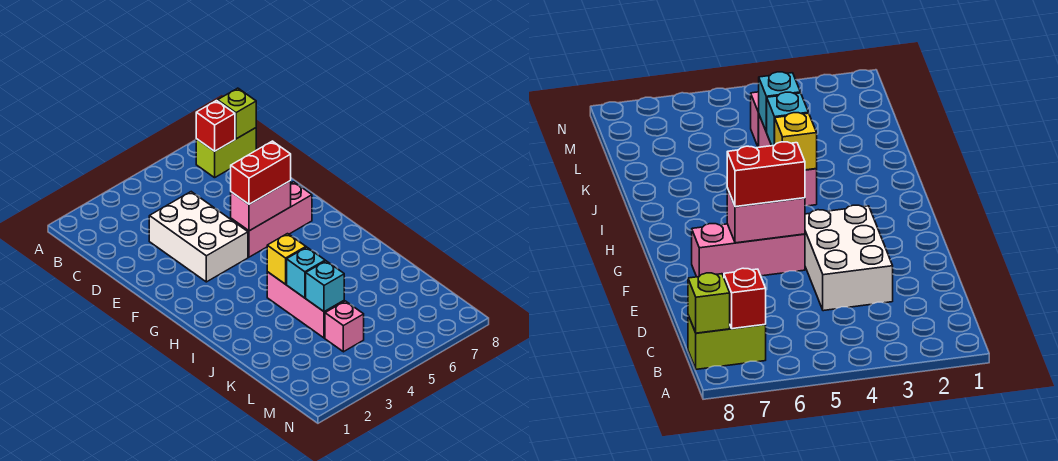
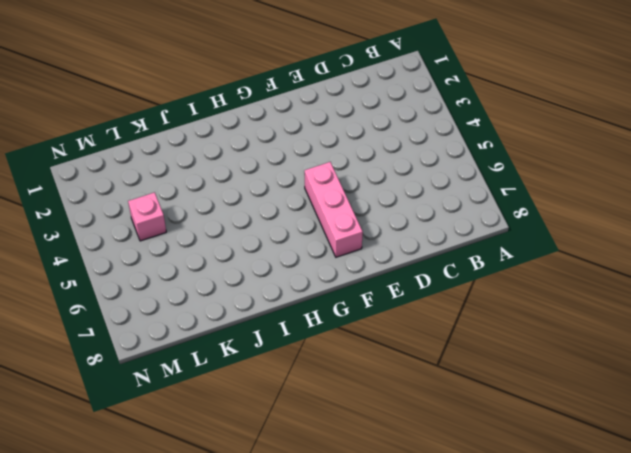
none -> lime 1x2 brick [196,128,256,178]
none -> white 2x3 brick [149,192,248,282]
none -> pink 1x3 brick [267,272,344,338]

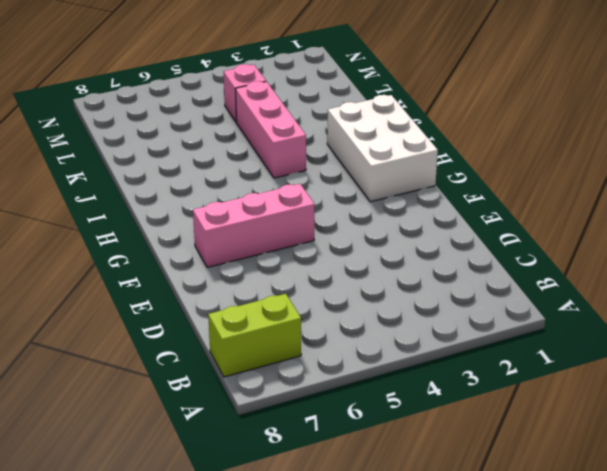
white 2x3 brick [327,95,438,202] -> white 2x3 brick moved to [149,192,248,282]
none -> red 1x1 brick [196,101,235,151]
none -> lime 1x1 brick [218,88,256,139]
none -> pink 1x2 brick [231,181,291,231]

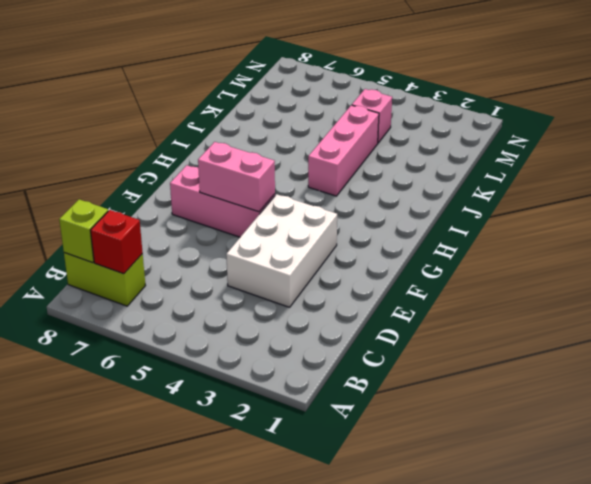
none -> yellow 1x1 brick [267,234,306,284]
none -> cyan 1x1 brick [287,247,325,298]
none -> cyan 1x1 brick [306,261,344,312]

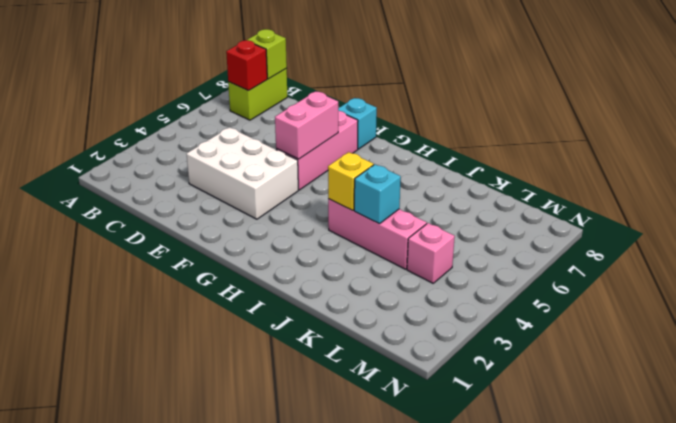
cyan 1x1 brick [338,98,377,149] -> cyan 1x1 brick moved to [306,261,344,312]
none -> red 1x2 brick [231,141,291,204]

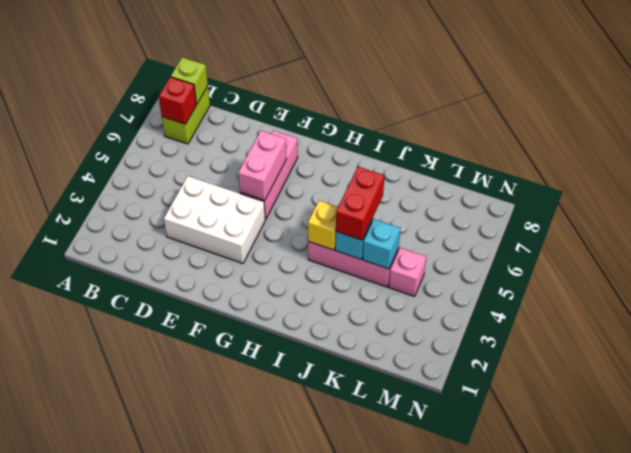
red 1x2 brick [336,167,384,240] -> red 1x2 brick moved to [231,141,291,204]

